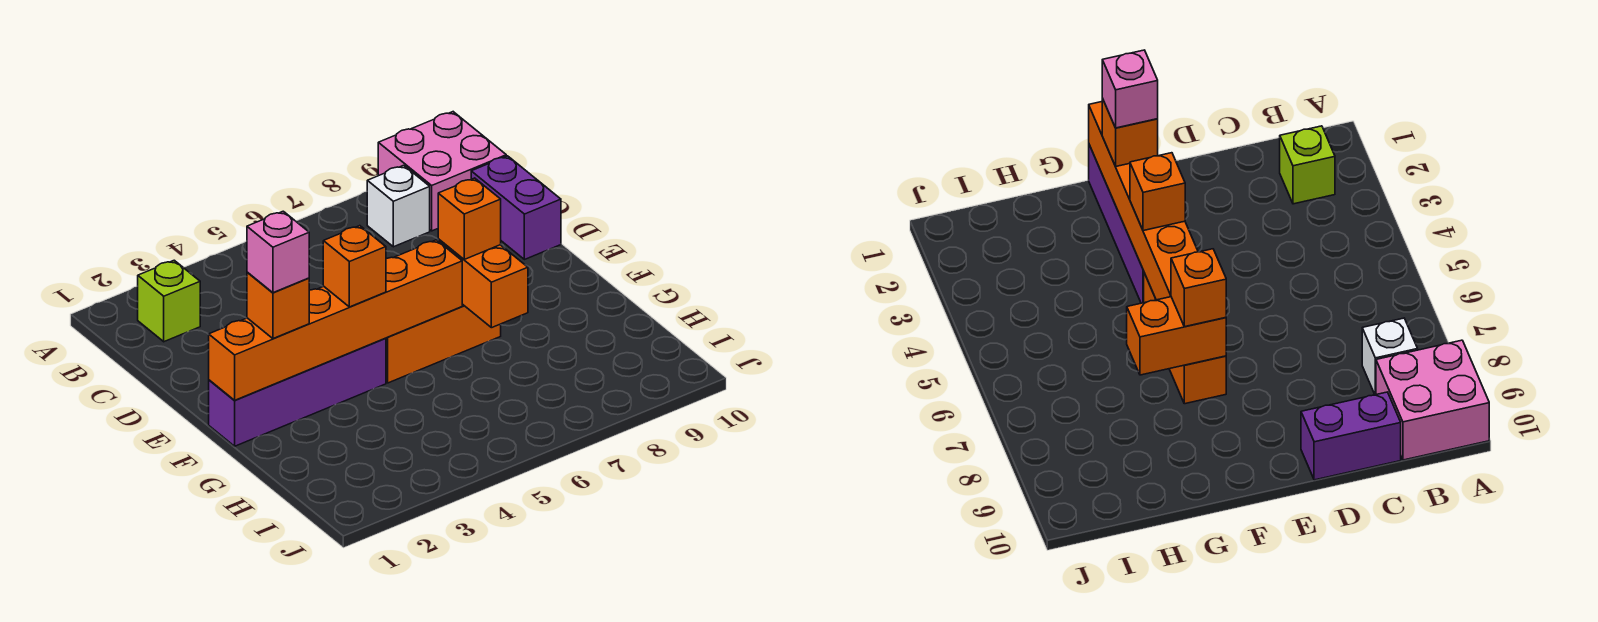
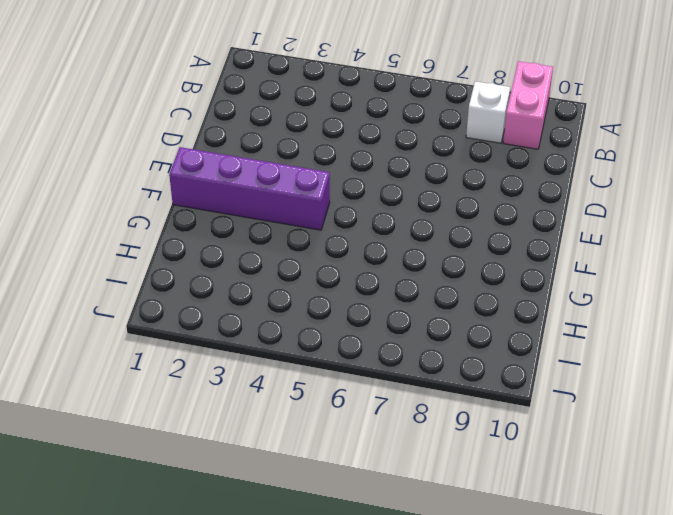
pink 1x2 brick [503,61,553,149] -> pink 2x2 brick [378,112,506,231]
none -> lime 1x1 brick [138,260,200,342]
none -> purple 1x2 brick [471,156,561,260]
none -> orange 1x3 brick [386,304,501,383]

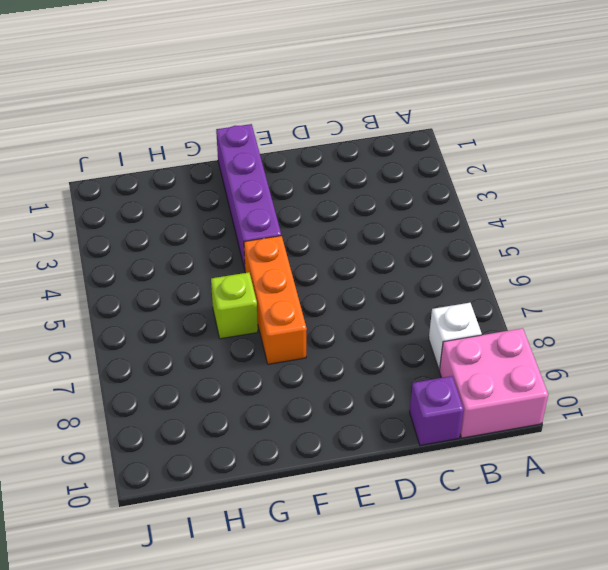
purple 1x1 brick [410,376,464,445] -> purple 1x2 brick [471,156,561,260]
lime 1x1 brick [211,272,258,339] -> lime 1x1 brick moved to [138,260,200,342]
none -> orange 1x6 brick [209,240,462,400]
none -> orange 1x2 brick [438,239,528,328]
none -> orange 1x1 brick [247,272,309,339]

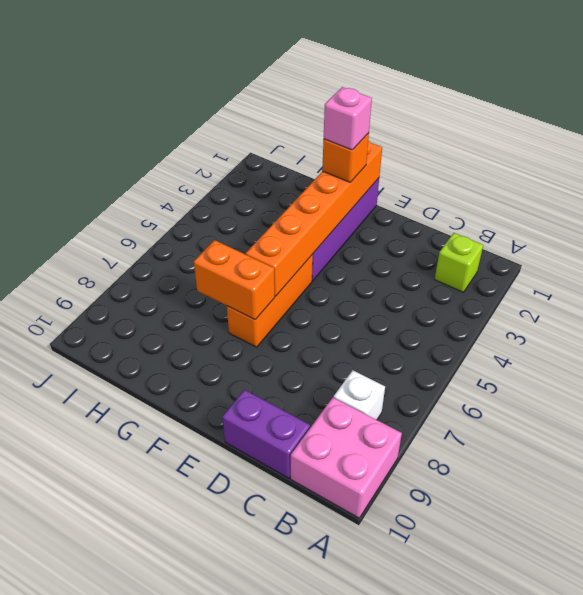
none -> orange 1x1 brick [323,226,386,307]
none -> orange 1x1 brick [438,178,501,259]

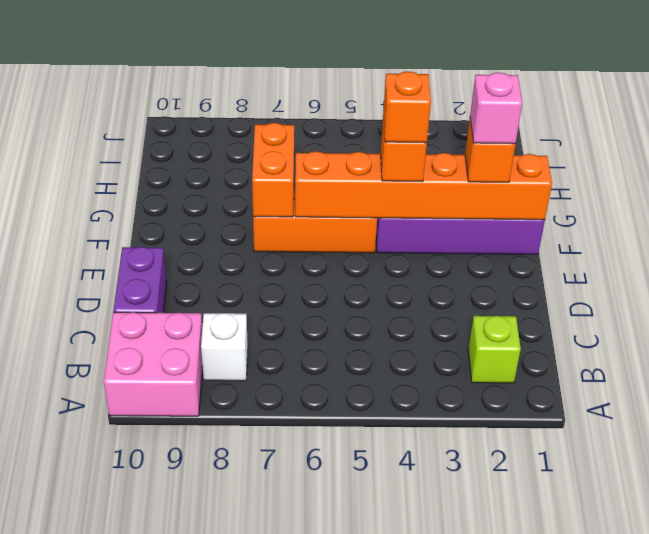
orange 1x1 brick [383,71,431,143] -> orange 1x1 brick moved to [438,178,501,259]

